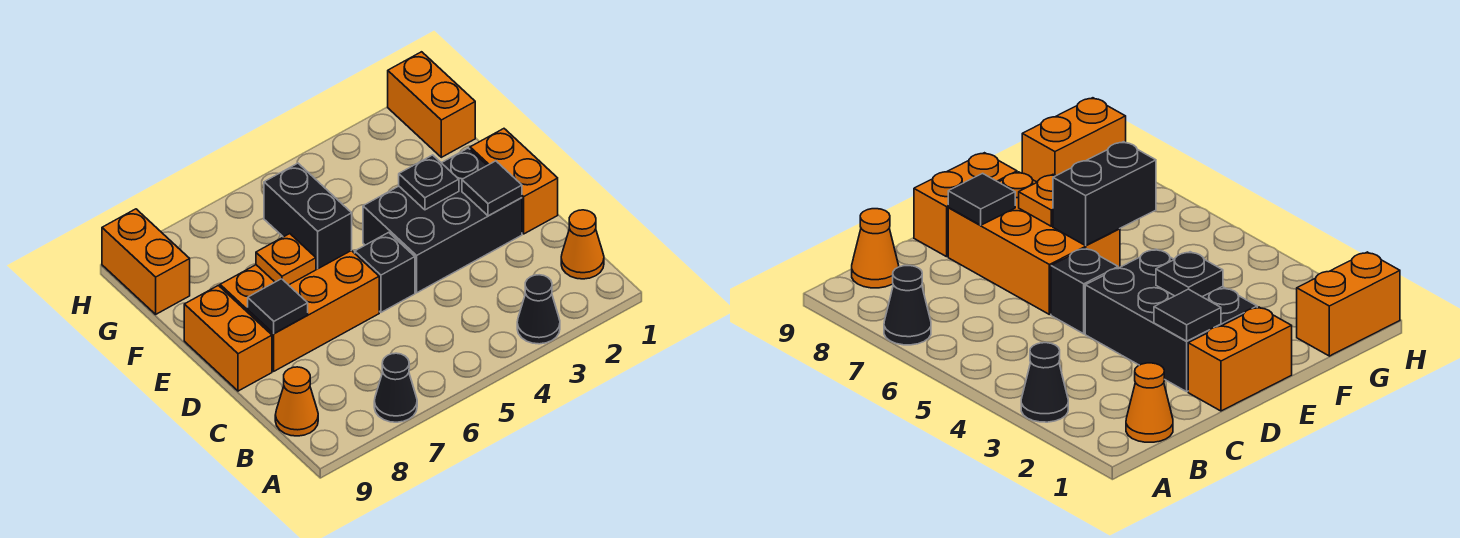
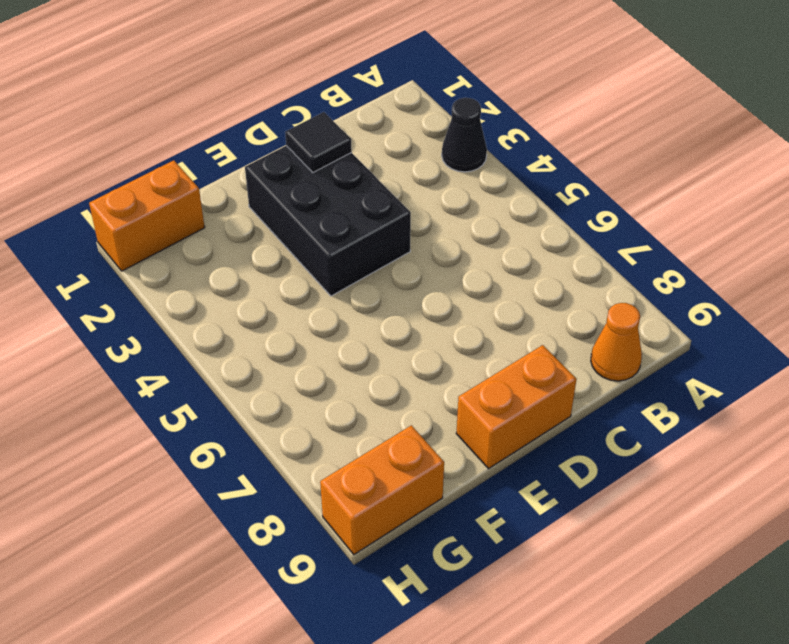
none -> black 1x1 cone [374,353,417,422]
none -> orange 1x1 cone [561,210,604,279]
none -> orange 1x2 brick [470,129,558,234]

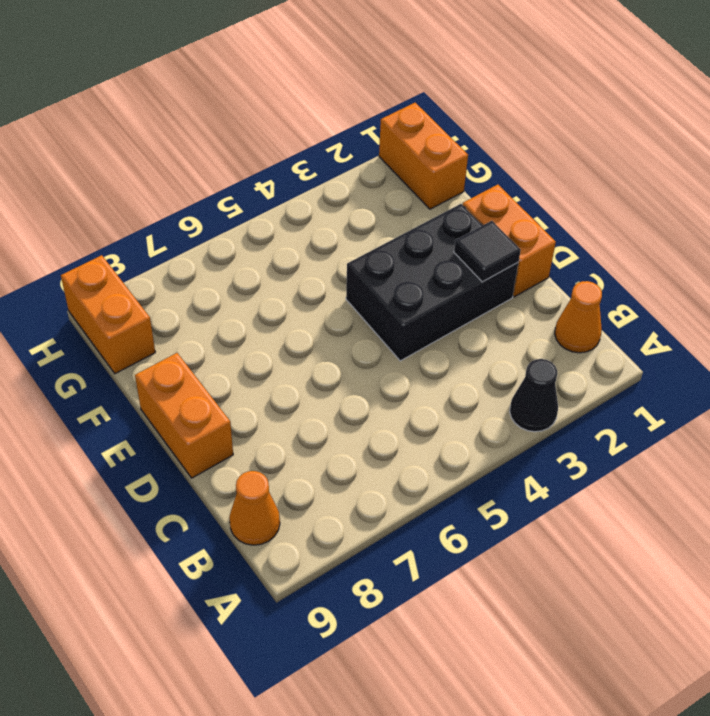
none -> black 1x1 cone [374,353,417,422]
none -> black 1x1 brick [355,232,415,312]
none -> orange 2x3 brick [220,251,379,371]

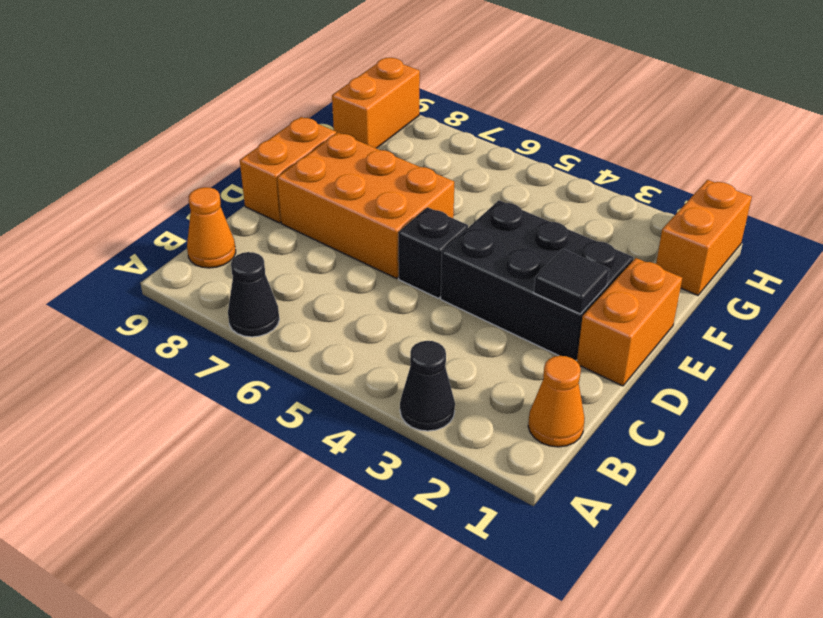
none -> black 1x1 tile [248,279,308,334]
none -> black 1x1 plate [399,155,459,210]
none -> black 1x2 brick [264,163,352,269]

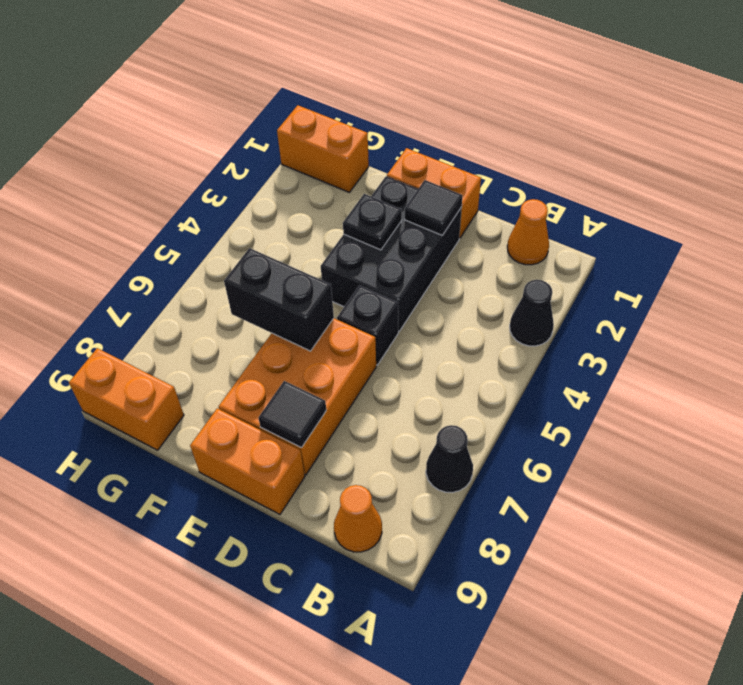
none -> orange 1x1 plate [256,234,316,285]

